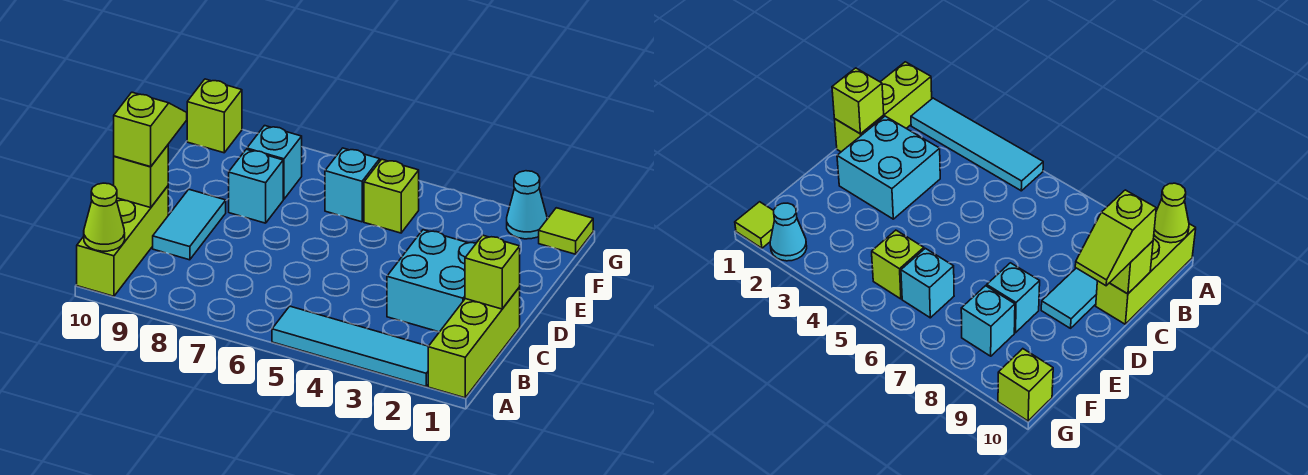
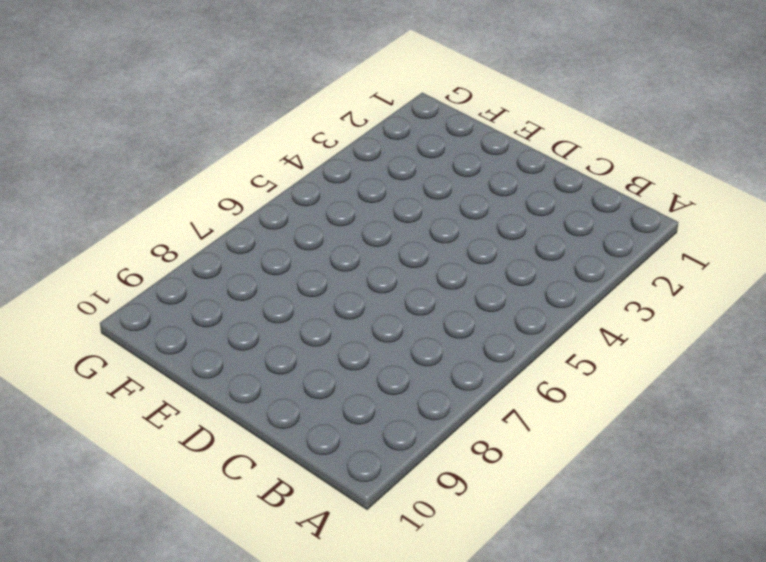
none -> lime 1x3 brick [428,287,520,398]
none -> cyan 1x4 tile [272,306,428,386]
none -> lime 1x3 brick [77,186,168,296]

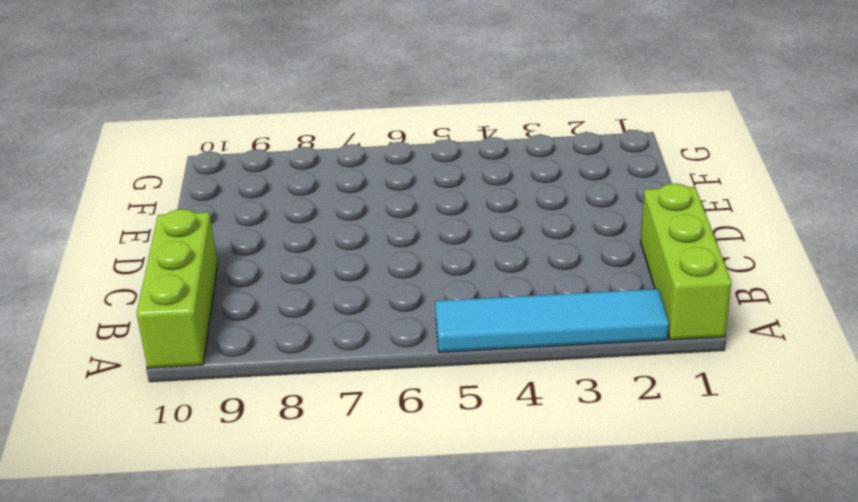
none -> cyan 2x2 brick [387,230,476,332]
none -> cyan 1x2 tile [153,189,226,260]
none -> cyan 1x1 brick [229,149,283,223]

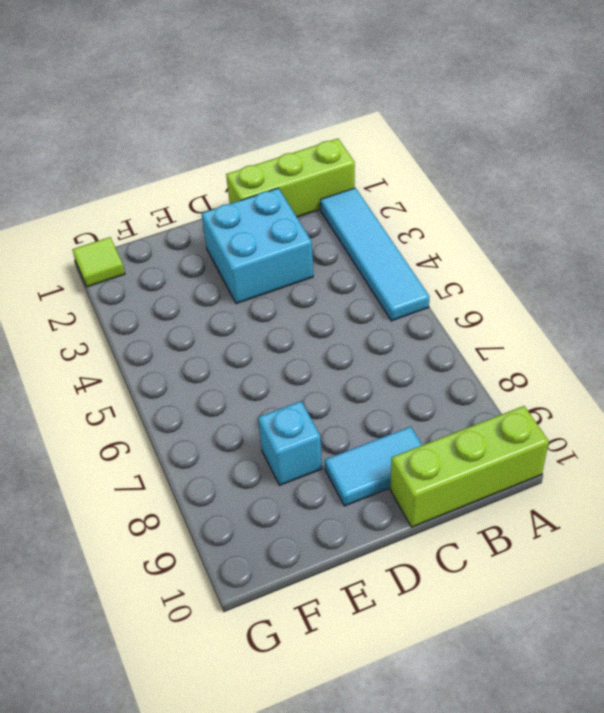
none -> lime 1x1 brick [364,159,419,233]
none -> cyan 1x1 brick [325,148,380,222]
none -> cyan 1x1 brick [247,126,302,199]

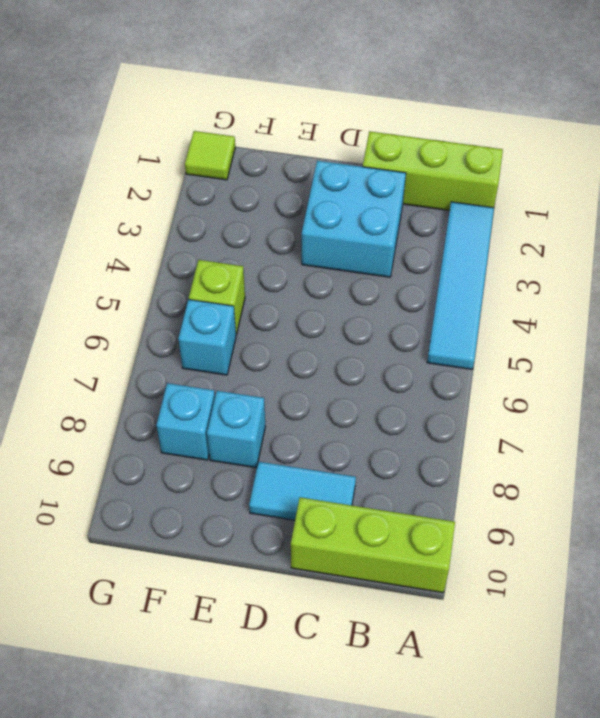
none -> cyan 1x1 cone [507,171,547,239]
none -> lime 1x1 brick [187,79,242,153]
none -> lime 1x1 cone [84,183,125,251]

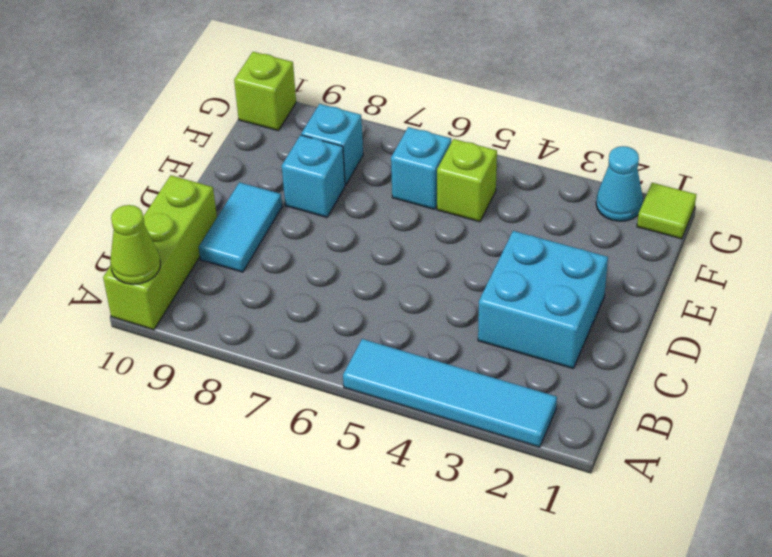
none -> lime 1x3 brick [428,287,520,398]
none -> lime 1x1 brick [465,235,520,309]
none -> lime 1x1 brick [114,145,168,208]

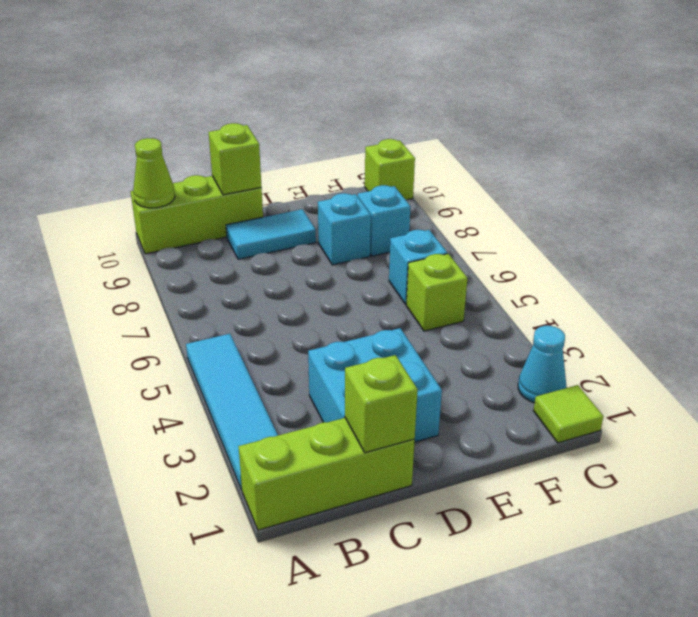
none -> lime 1x2 slope [114,92,187,167]

